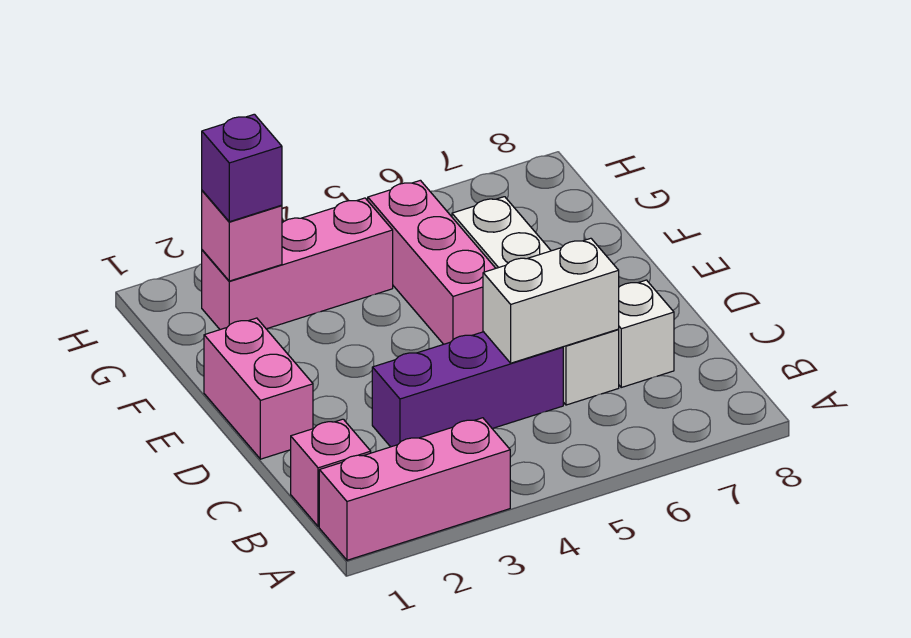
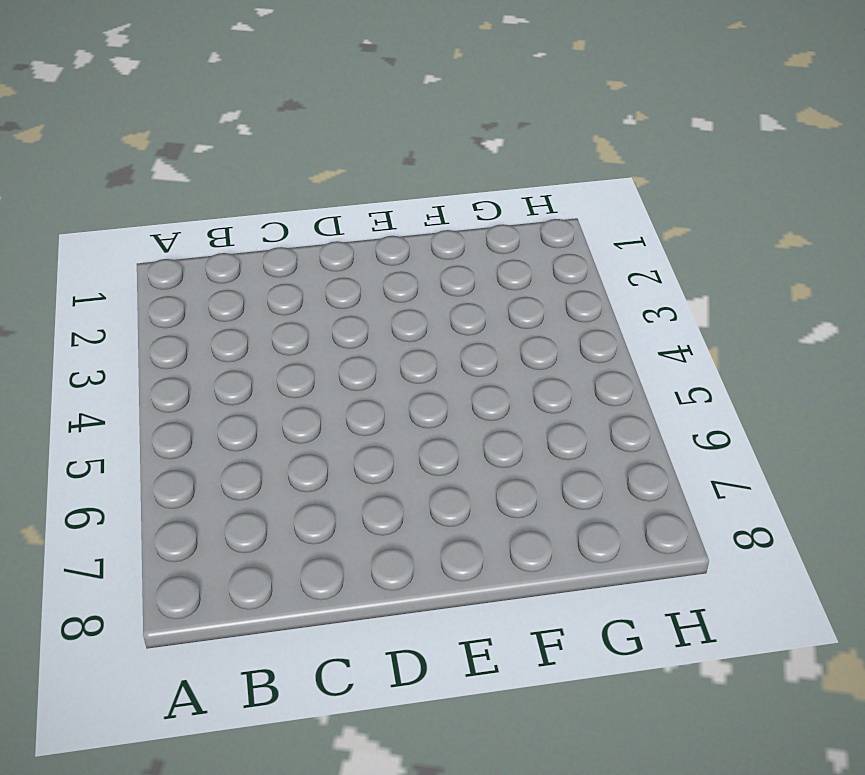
none -> pink 1x3 brick [319,418,510,560]
none -> pink 1x1 brick [291,419,371,527]

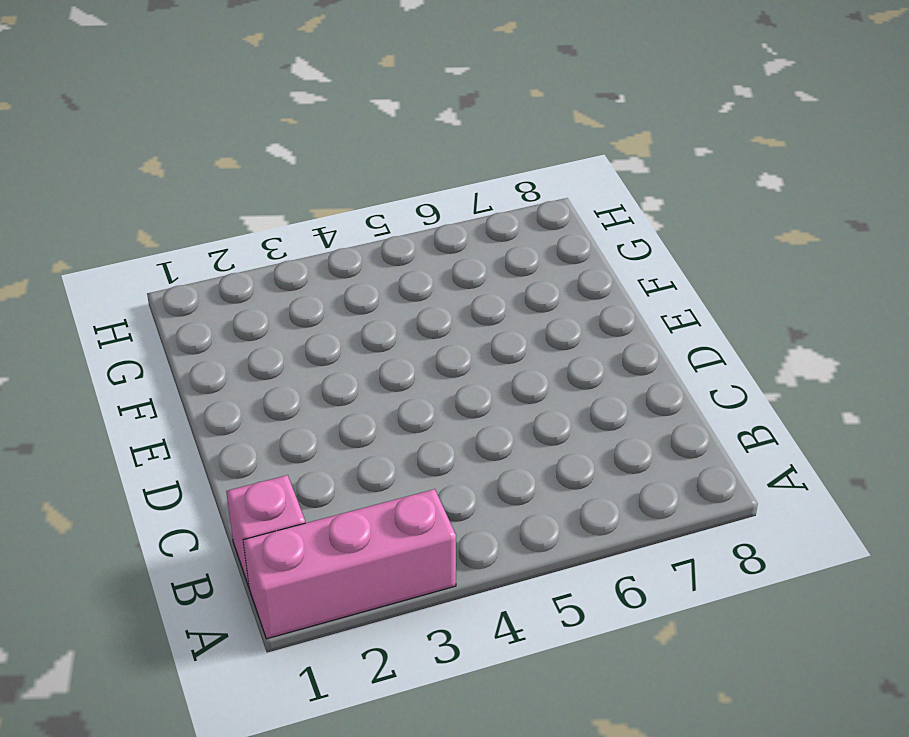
none -> purple 1x3 brick [372,332,563,447]
none -> white 1x4 brick [452,197,619,405]

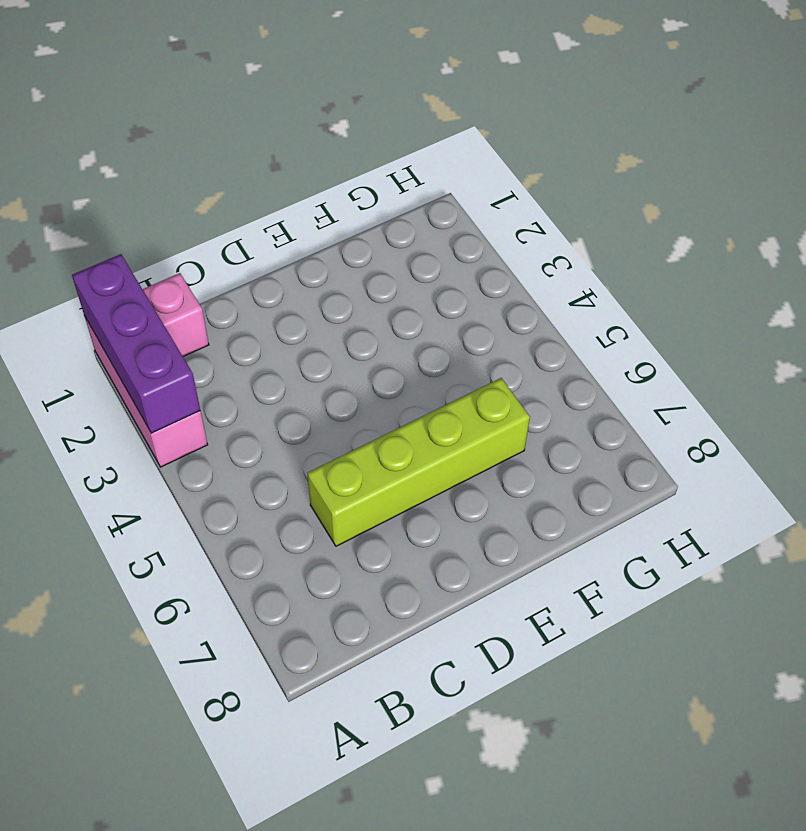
purple 1x3 brick [72,254,200,433] -> purple 1x3 brick moved to [372,332,563,447]
lime 1x4 brick [307,378,530,546] -> white 1x4 brick [452,197,619,405]
none -> white 1x1 brick [618,280,674,387]
none -> pink 1x2 brick [204,318,313,459]

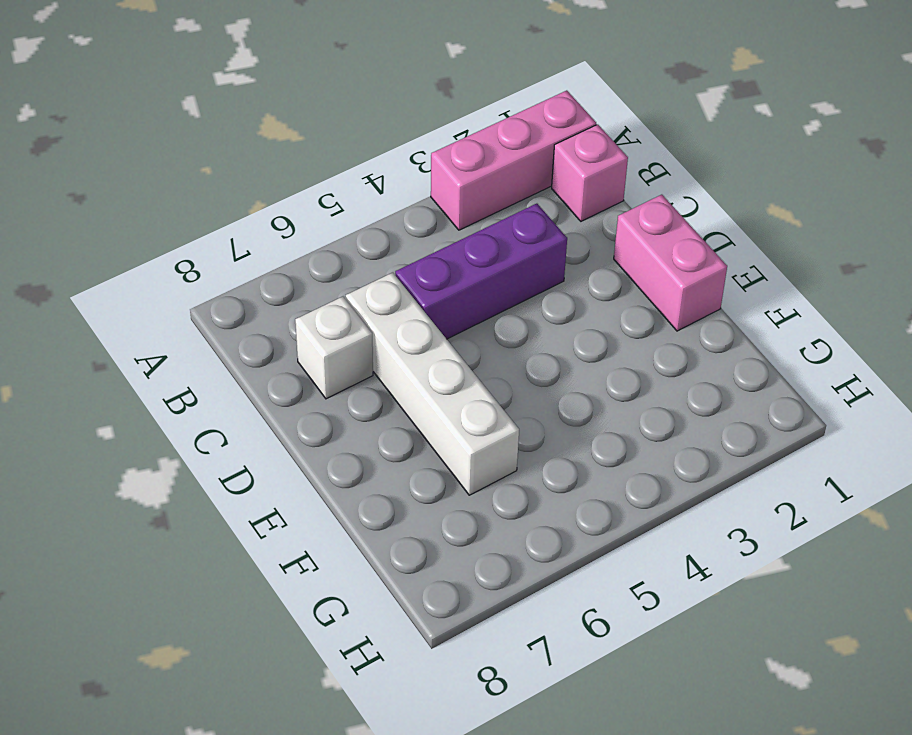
none -> pink 1x3 brick [368,180,496,344]
none -> pink 1x3 brick [202,198,393,330]

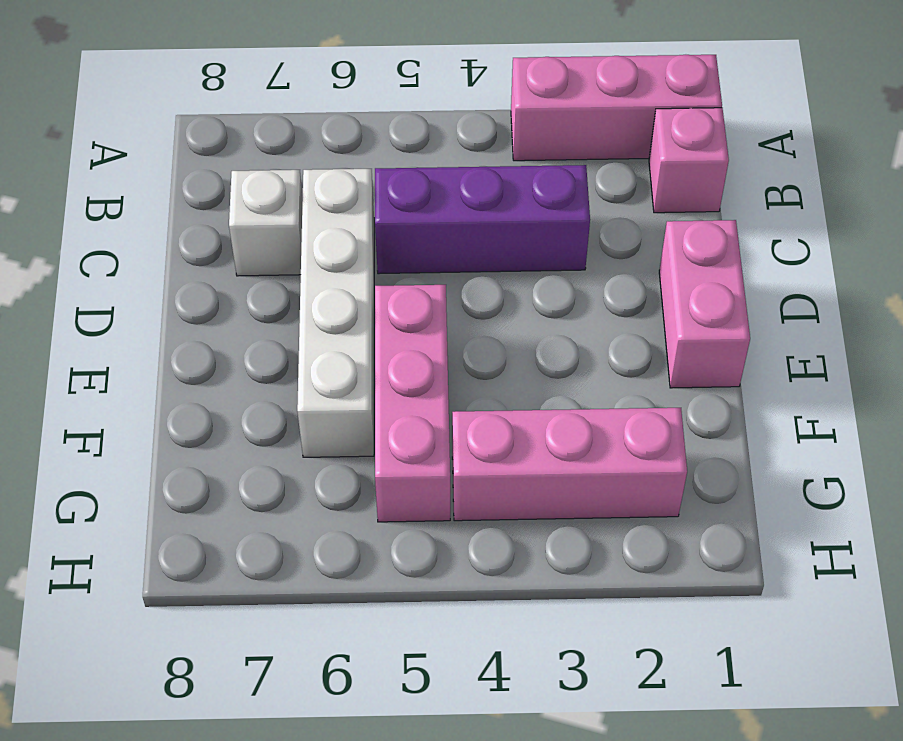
none -> white 1x2 brick [483,238,619,363]
none -> pink 1x1 brick [202,191,282,281]

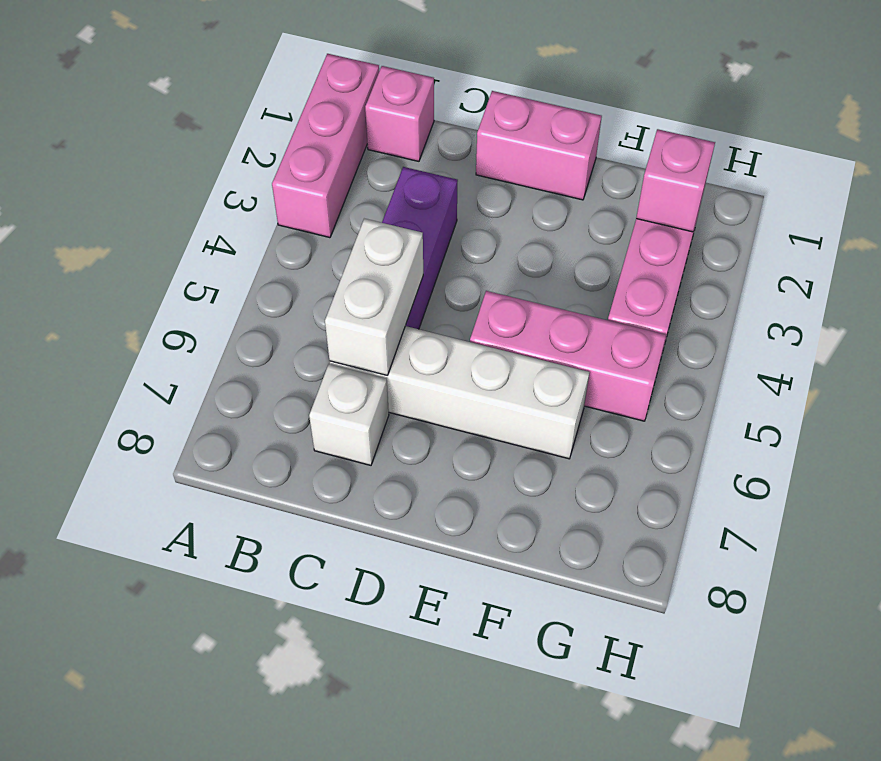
none -> purple 1x1 brick [202,114,282,222]

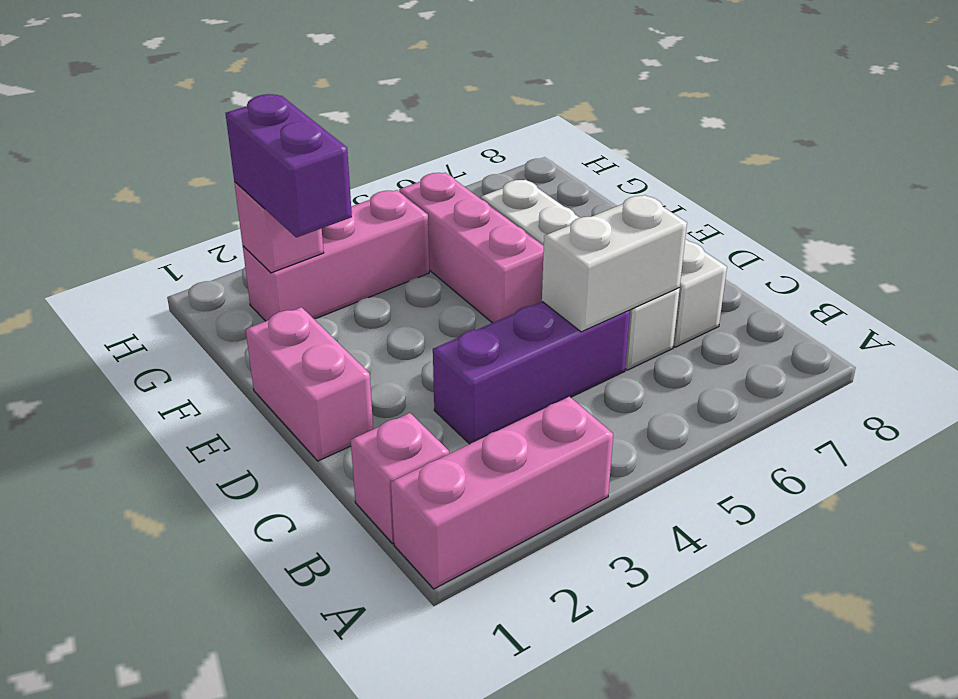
purple 1x2 brick [226,94,352,238] -> purple 1x1 brick [202,114,282,222]

